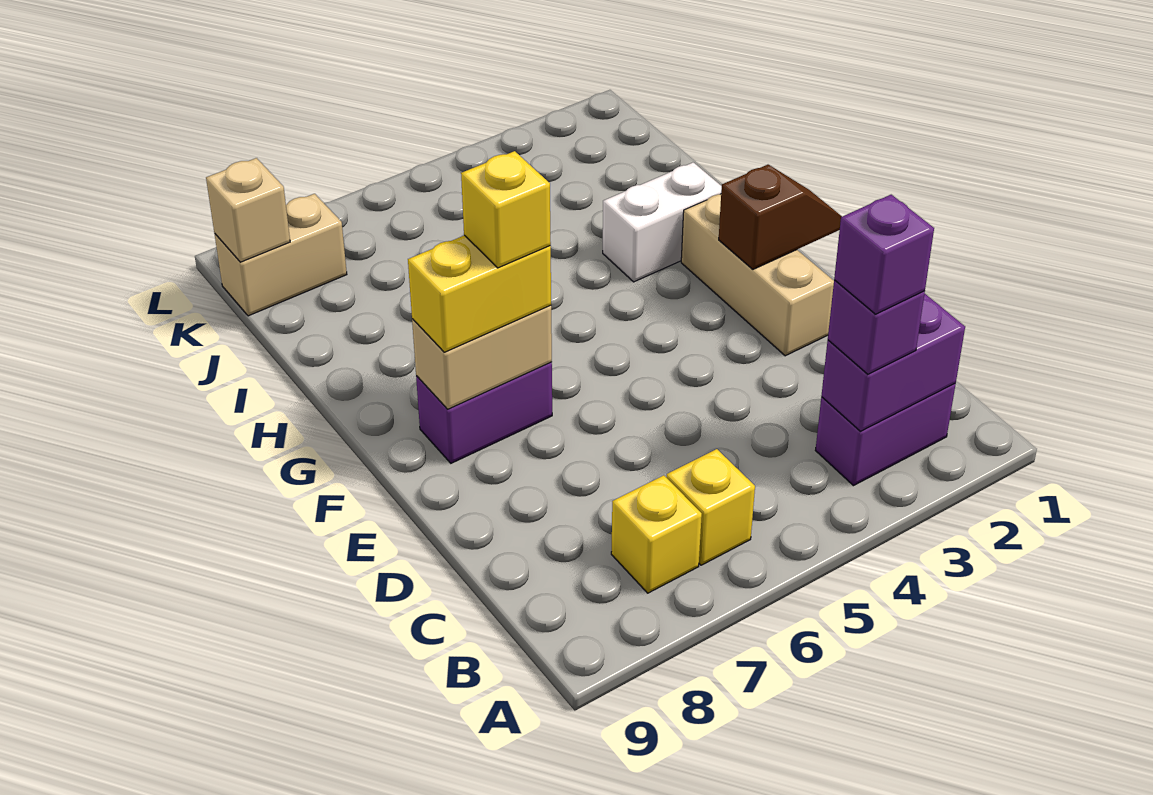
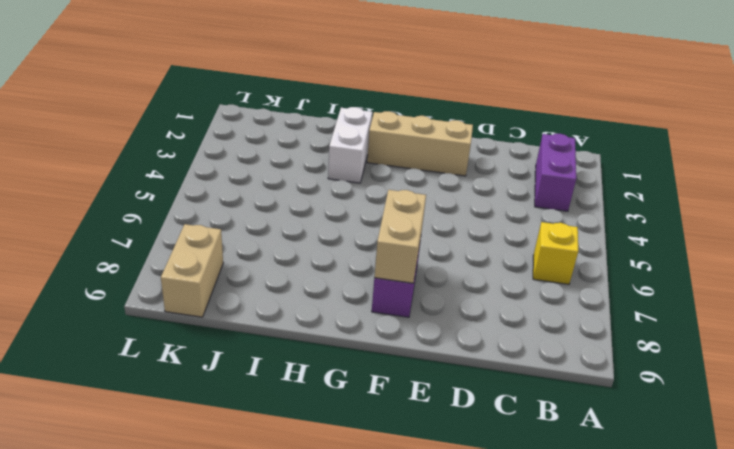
none -> yellow 1x1 brick [611,475,702,593]
none -> purple 1x2 brick [821,294,965,431]
none -> brown 1x2 slope [719,165,842,269]

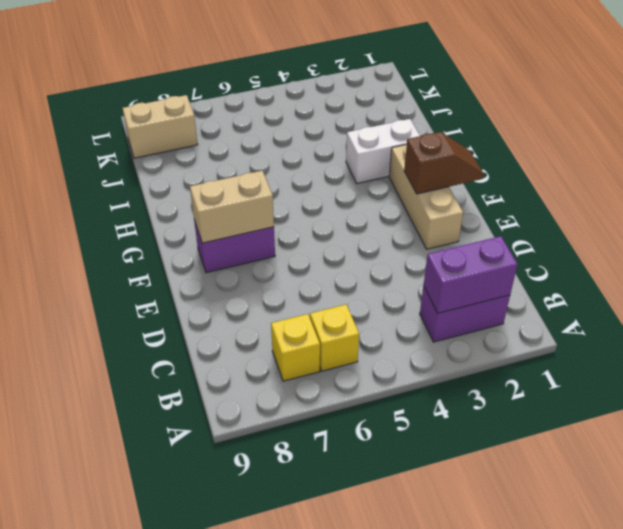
none -> tan 1x1 brick [206,158,290,262]
none -> purple 1x1 brick [828,280,925,374]
none -> yellow 1x2 brick [408,235,551,352]

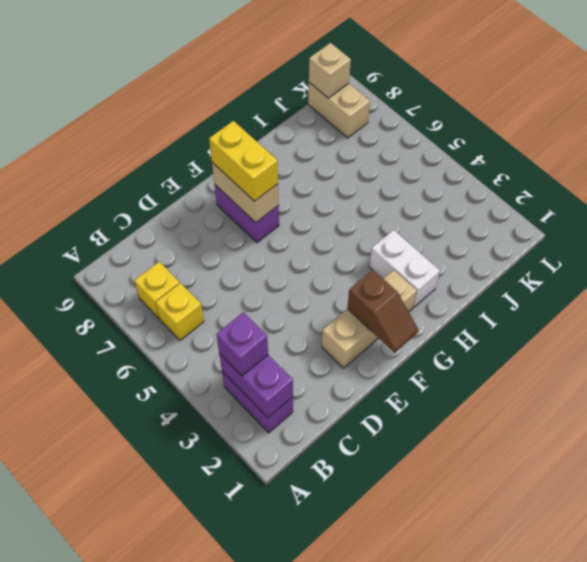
none -> purple 1x1 brick [834,195,934,314]
none -> yellow 1x1 brick [461,151,551,268]

